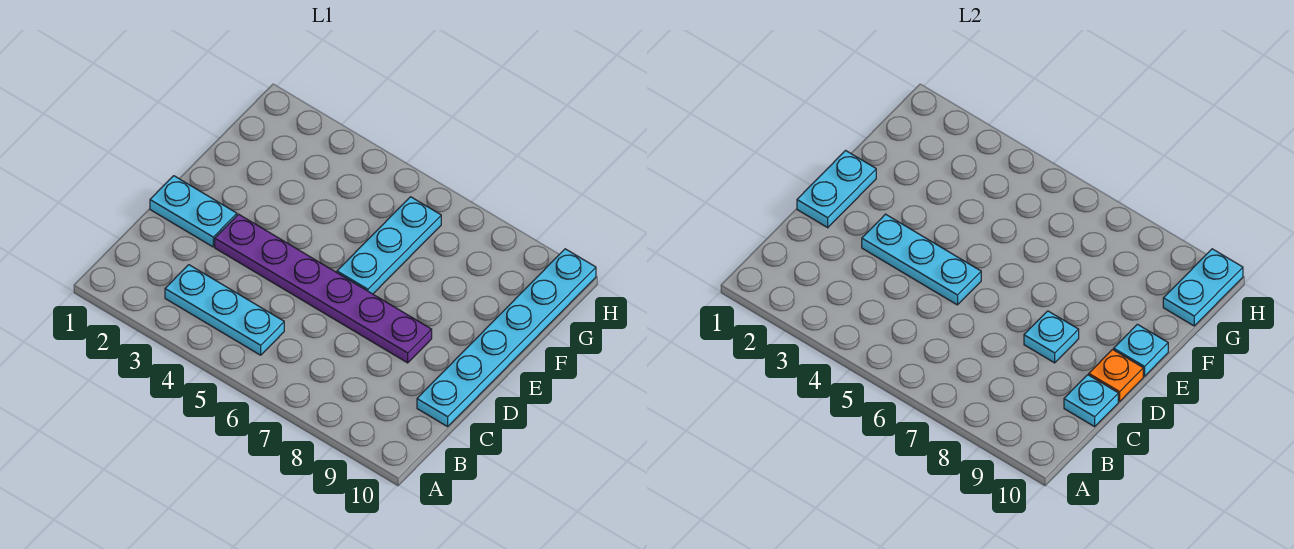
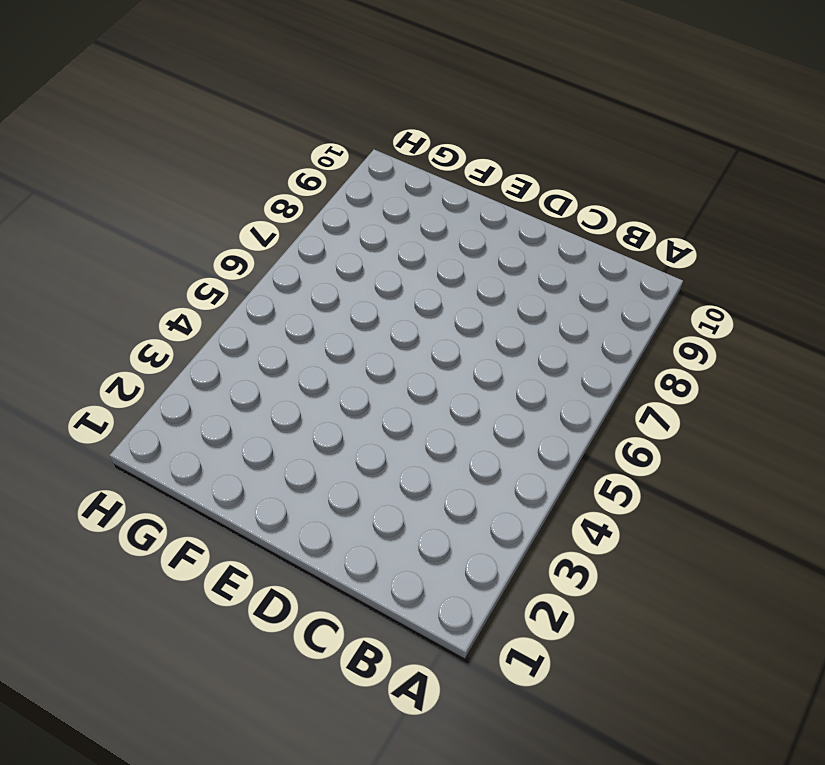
none -> cyan 1x3 plate [165,265,284,355]
none -> cyan 1x6 plate [417,249,596,427]
none -> cyan 1x2 plate [150,176,237,247]

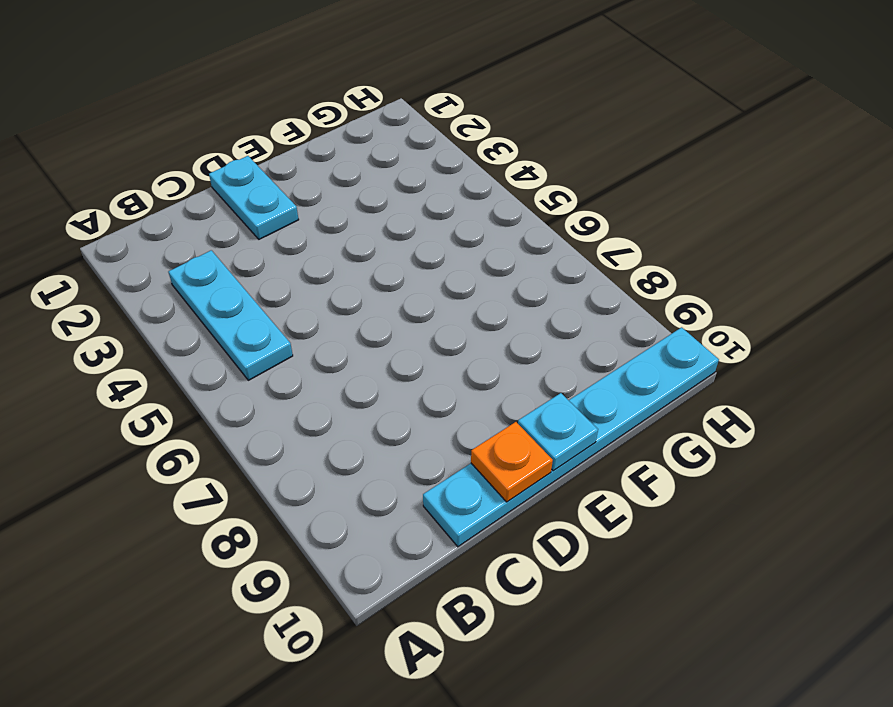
none -> purple 1x6 plate [215,214,432,363]
none -> cyan 1x3 plate [337,197,441,294]
none -> cyan 1x1 plate [1064,375,1118,427]

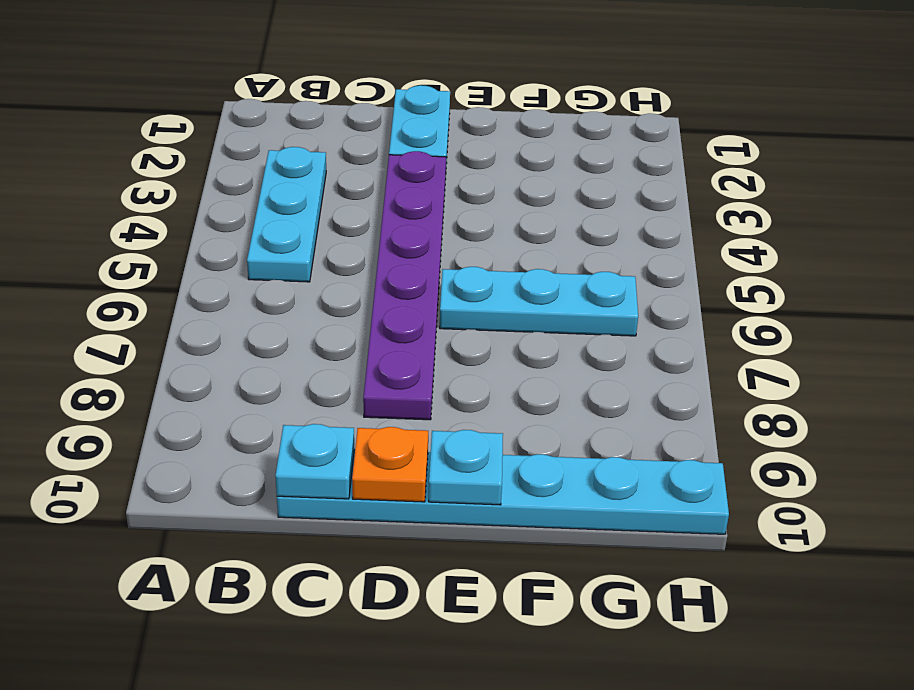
none -> cyan 1x2 plate [797,151,876,228]
none -> cyan 1x3 plate [862,214,981,305]
none -> cyan 1x1 plate [1024,311,1079,363]

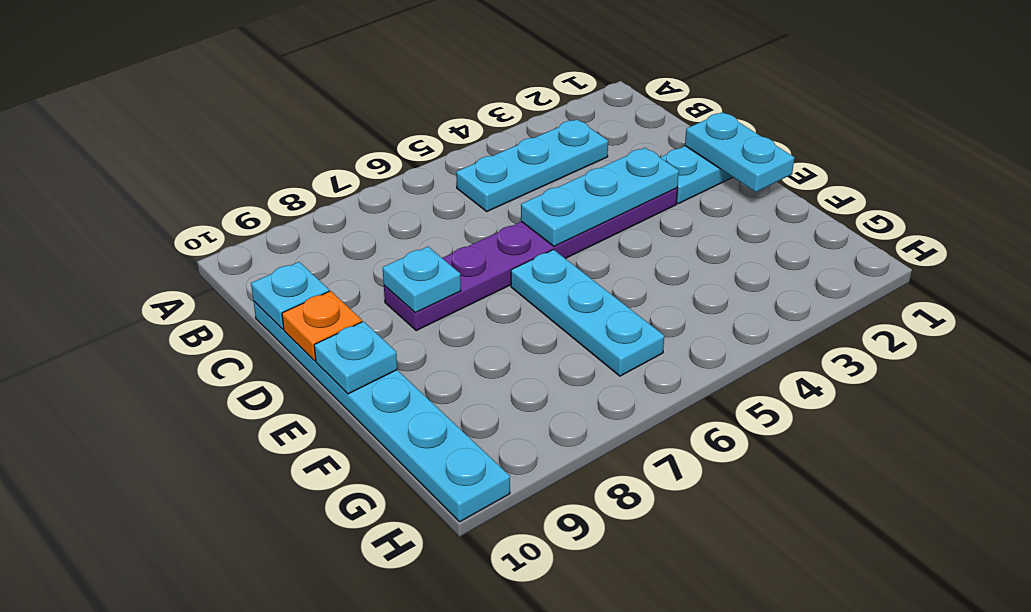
none -> cyan 1x2 plate [1163,249,1243,326]

